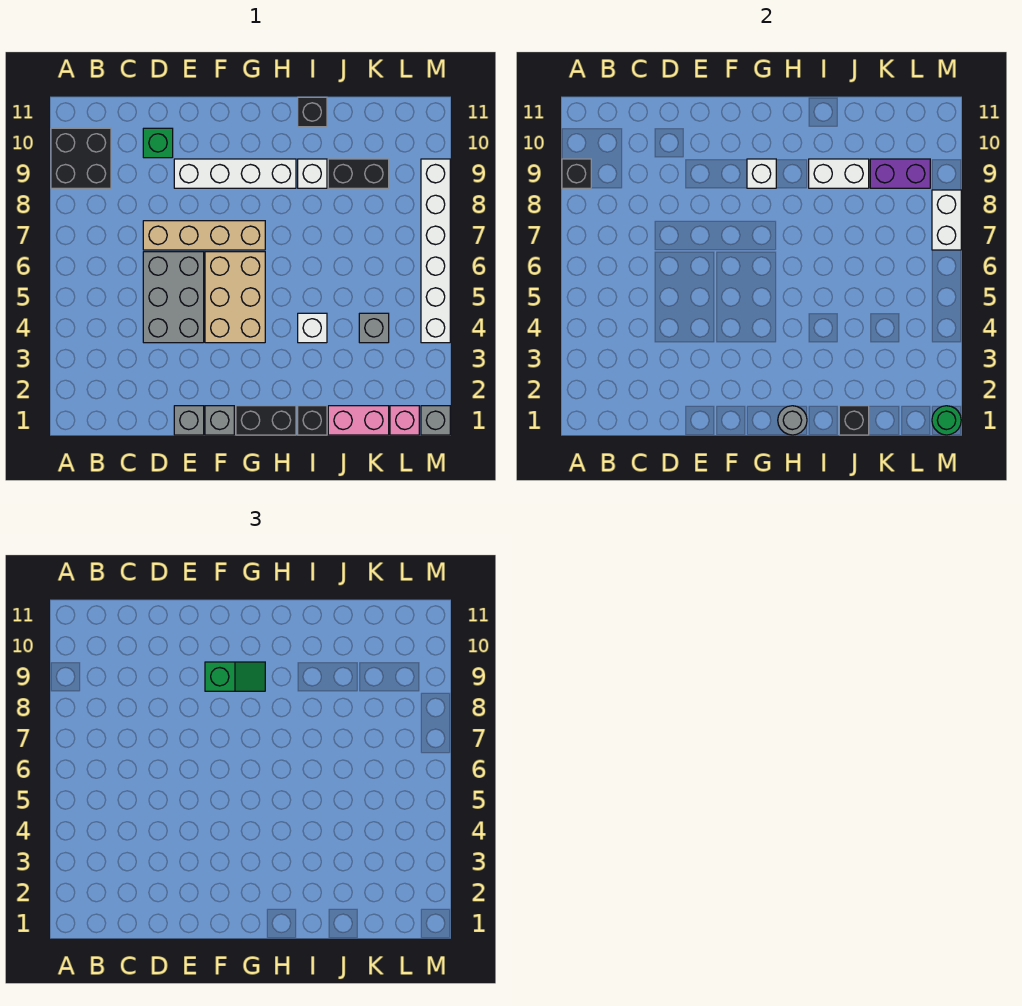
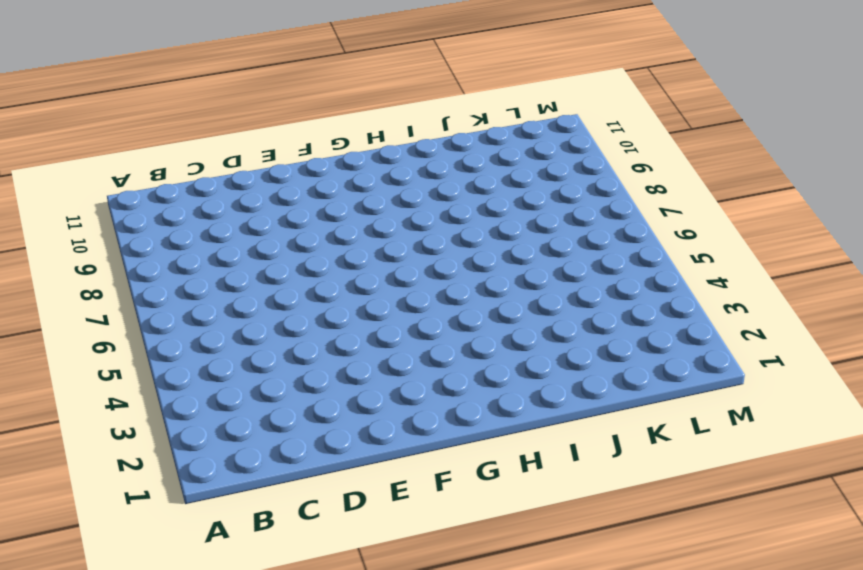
none -> black 2x2 brick [51,128,111,188]
none -> grey 2x3 brick [143,252,204,343]
none -> tan 1x4 brick [143,221,265,250]

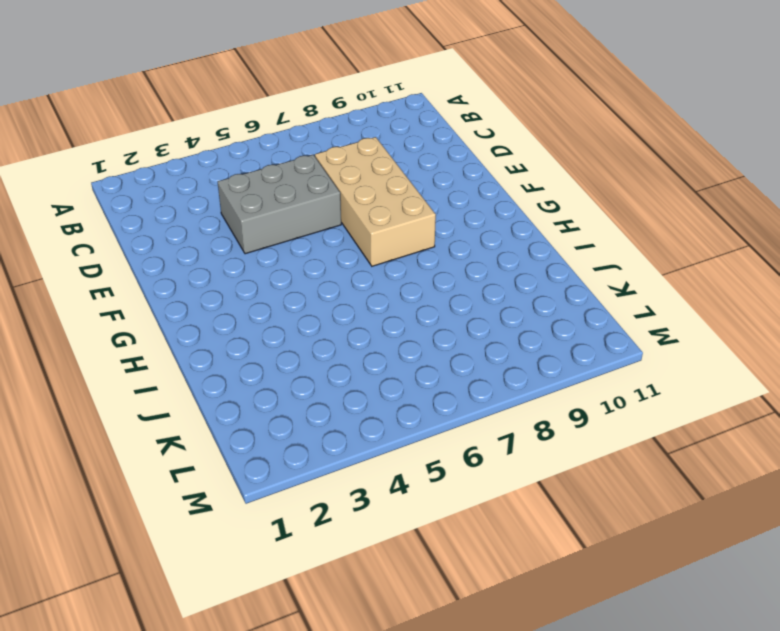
tan 2x4 brick [315,137,436,266] -> tan 1x4 brick [143,221,265,250]
none -> black 2x2 brick [51,128,111,188]
none -> green 1x1 brick [143,128,173,158]
none -> grey 1x1 brick [174,406,204,435]

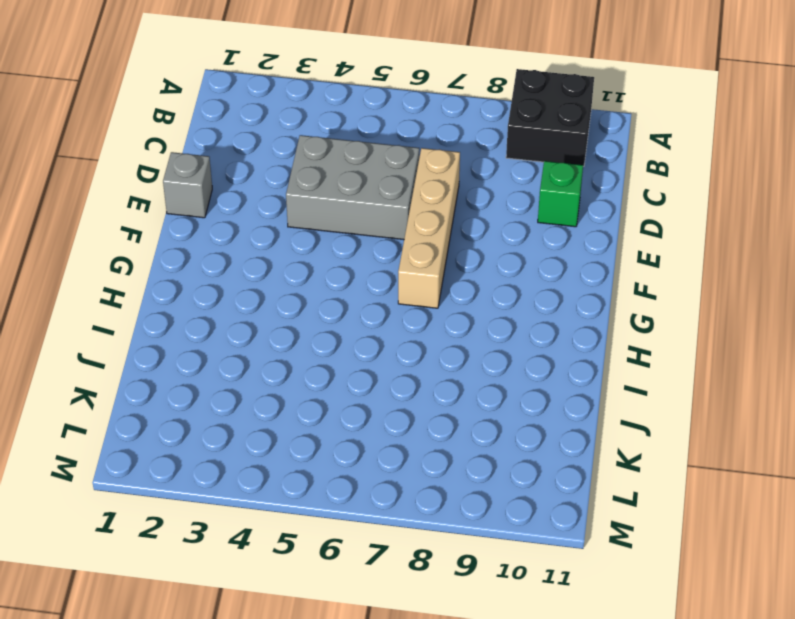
none -> white 1x4 brick [174,159,296,188]
none -> grey 1x1 brick [205,406,234,435]
none -> tan 2x3 brick [205,252,265,343]

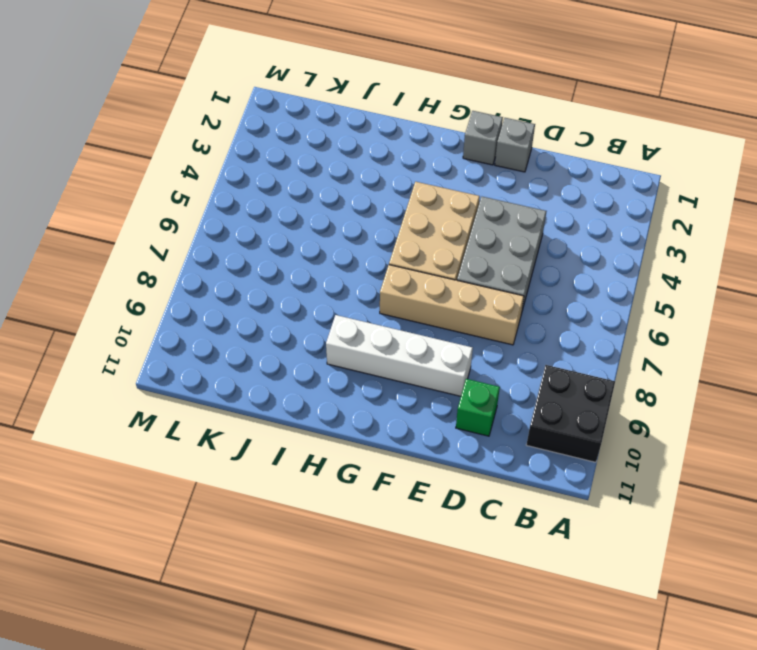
none -> black 1x2 brick [236,406,296,435]
none -> black 1x1 brick [298,406,327,435]
none -> white 1x1 brick [298,313,327,343]

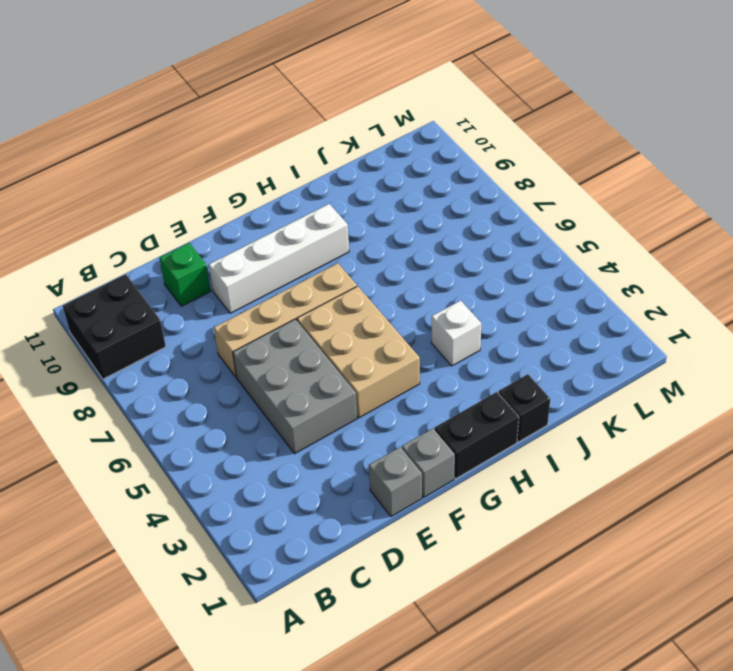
none -> white 1x1 brick [298,159,327,188]
none -> black 1x1 brick [298,97,327,127]
none -> pink 1x2 brick [328,406,389,435]

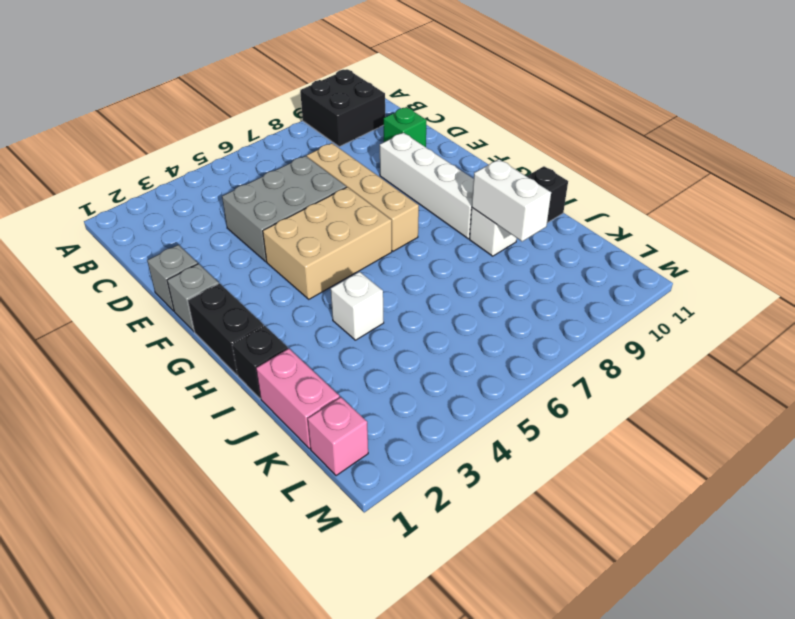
none -> black 1x2 brick [328,159,389,188]
none -> grey 1x1 brick [359,313,389,343]
none -> grey 1x1 brick [421,406,450,435]

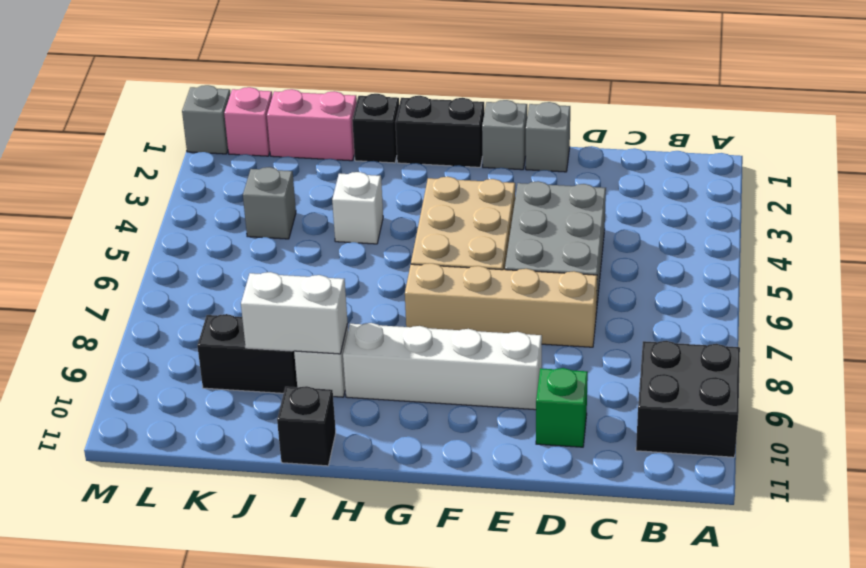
none -> white 1x6 brick [421,159,450,343]
none -> black 1x1 brick [562,159,591,188]
none -> white 1x1 brick [747,159,776,188]

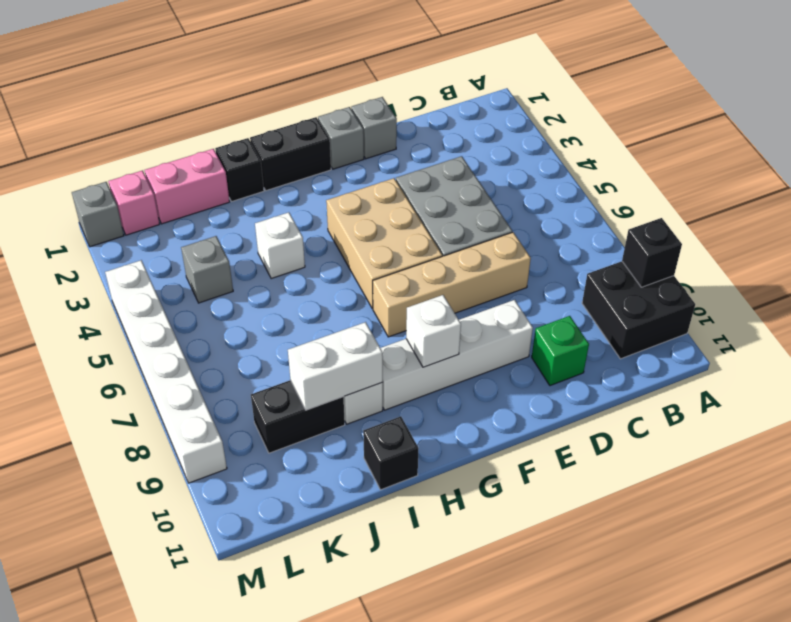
none -> grey 1x1 round brick [778,406,807,435]
none -> black 1x1 brick [839,406,869,435]
none -> purple 1x2 brick [870,159,930,188]

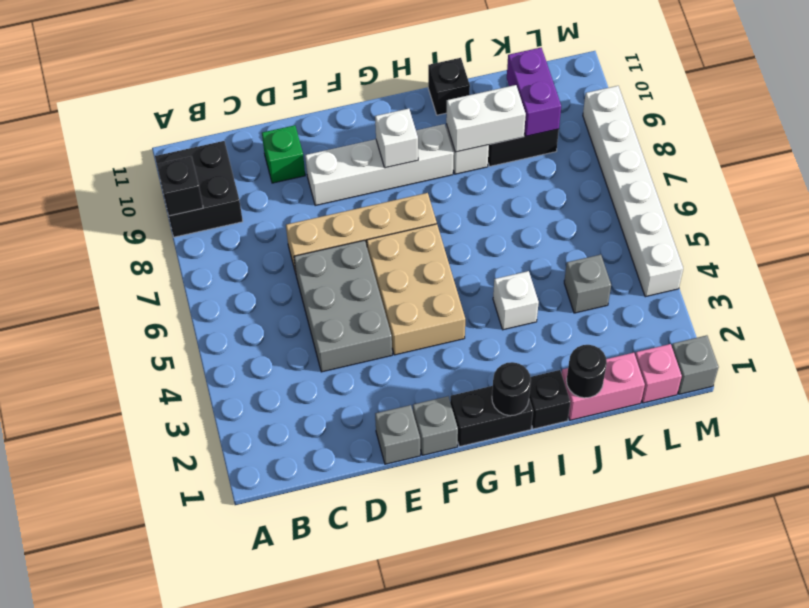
black 1x1 round brick [492,362,531,416] -> grey 1x1 round brick [778,406,807,435]
black 1x1 round brick [567,345,607,398] -> black 1x1 brick [839,406,869,435]
purple 1x2 brick [507,48,561,136] -> purple 1x2 brick turned to [870,159,930,188]
none -> green 1x1 round brick [932,406,961,435]
none -> white 1x2 brick [932,190,961,250]
none -> green 1x2 slope [205,662,265,691]

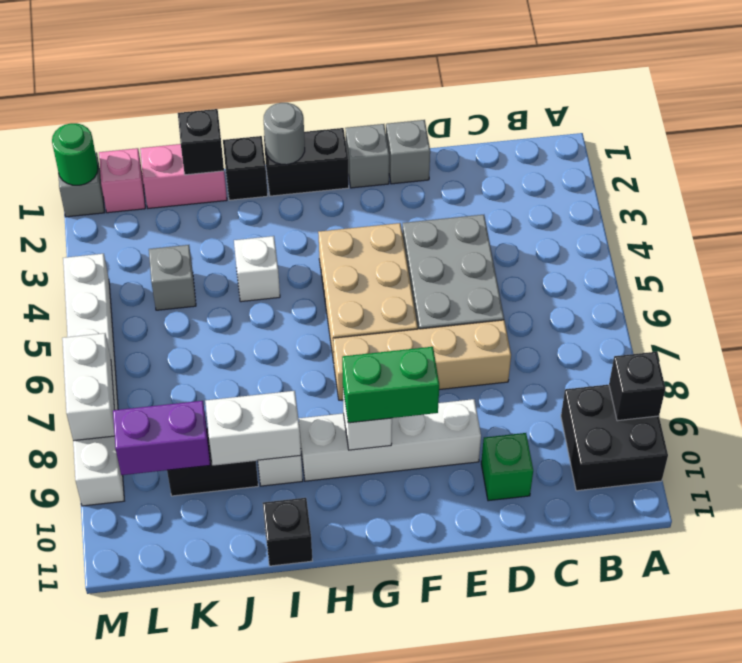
green 1x2 brick [342,347,439,423] -> green 1x2 slope [205,662,265,691]

